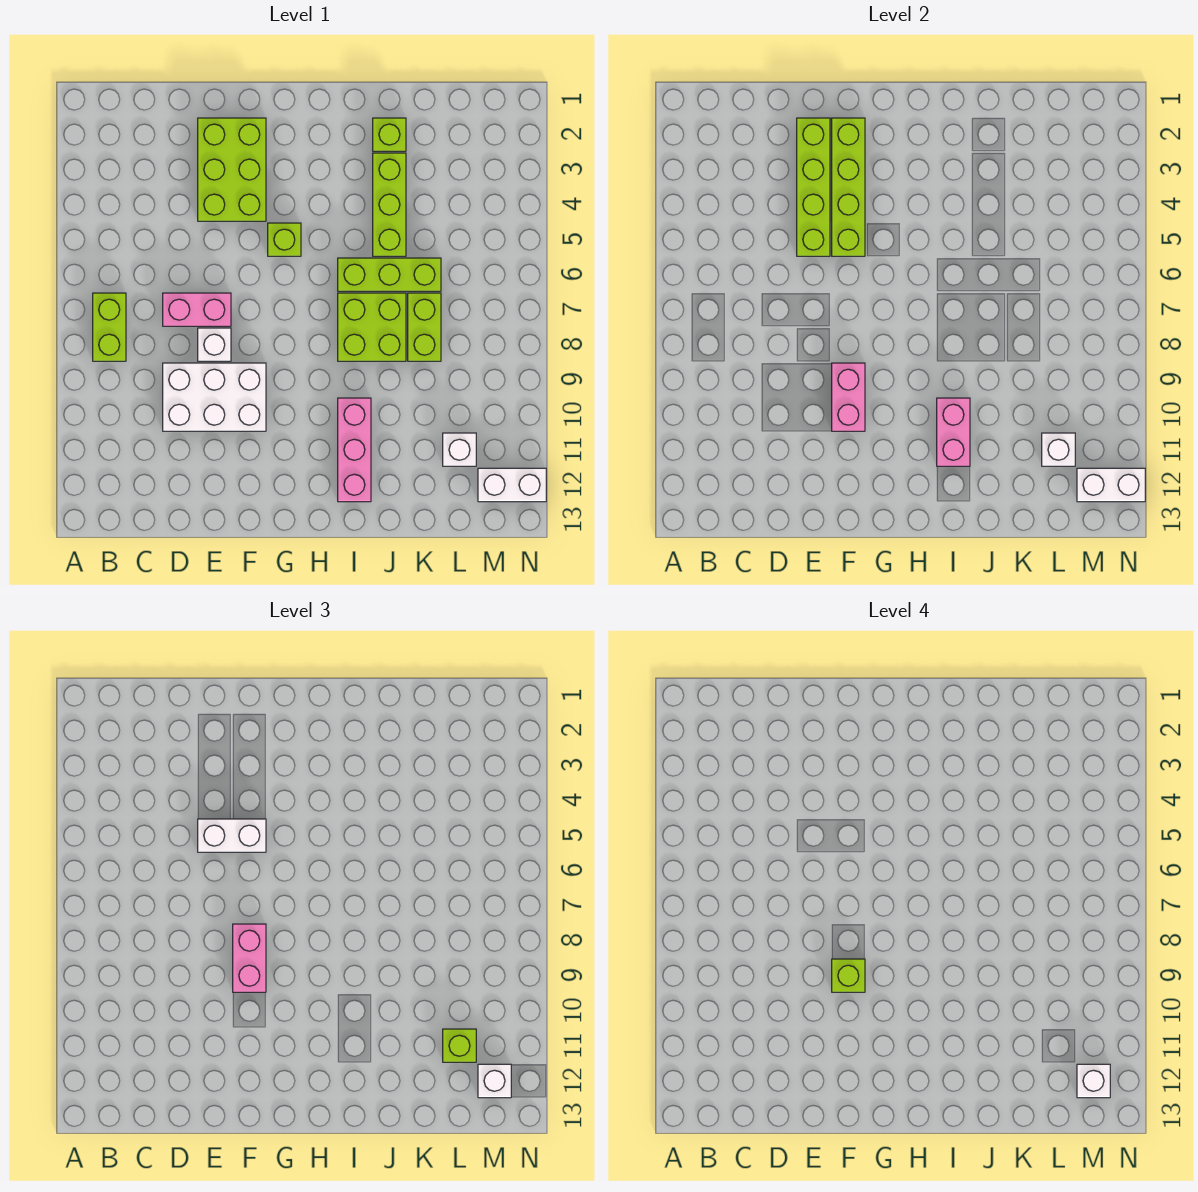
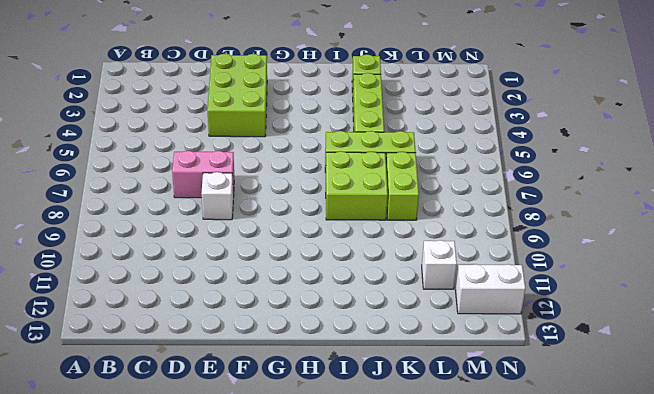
none -> lime 1x2 brick [93,293,126,361]
none -> white 2x3 brick [163,363,266,431]
none -> lime 1x1 brick [268,223,301,256]

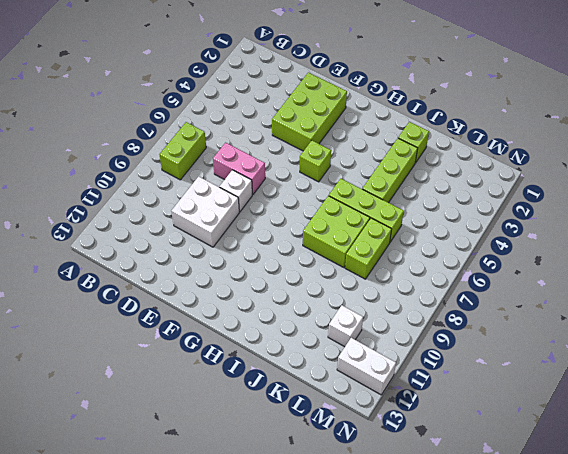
white 2x2 brick [172,176,239,247] -> white 2x3 brick [163,363,266,431]
none -> pink 1x3 brick [338,398,371,502]
none -> lime 1x4 brick [797,118,830,256]
none -> lime 1x4 brick [832,118,865,256]

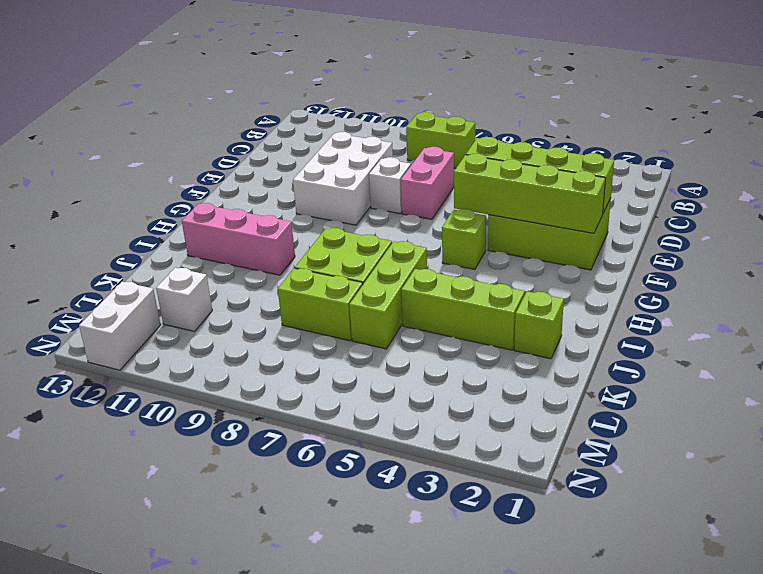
none -> pink 1x2 brick [832,363,865,431]
none -> pink 1x2 brick [937,398,970,466]
none -> white 1x1 brick [1042,433,1075,466]

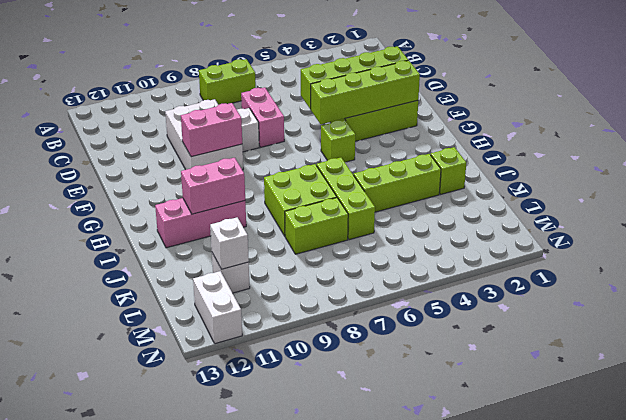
none -> white 1x2 brick [1077,468,1145,502]
none -> white 1x2 brick [198,819,266,852]
none -> pink 1x2 brick [233,924,266,992]

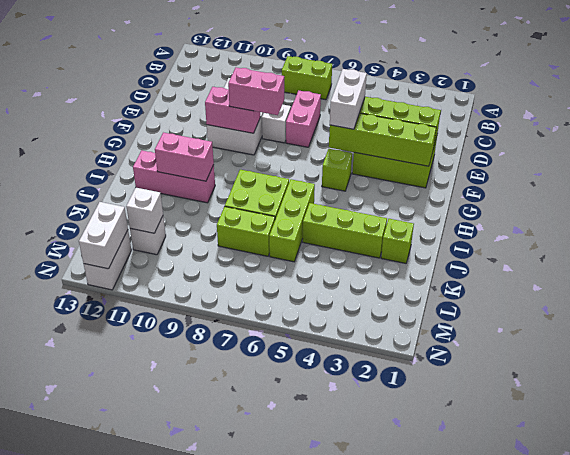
none -> lime 1x1 brick [443,1029,476,1062]
none -> white 1x1 brick [478,1064,511,1098]
none -> lime 1x1 brick [832,959,865,992]

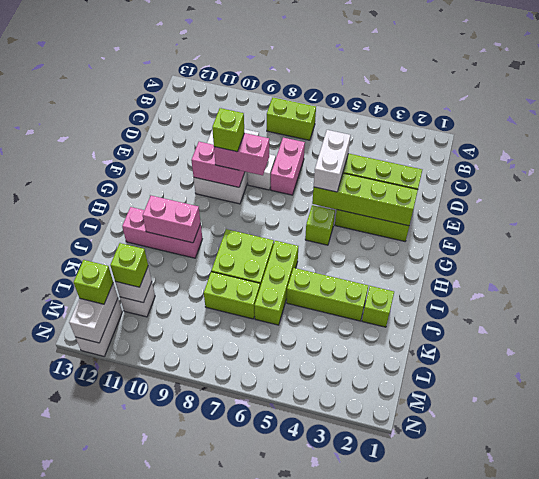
lime 1x1 brick [74,260,113,304] -> white 1x1 brick [478,1064,511,1098]
none -> white 1x1 brick [1077,1064,1110,1098]

